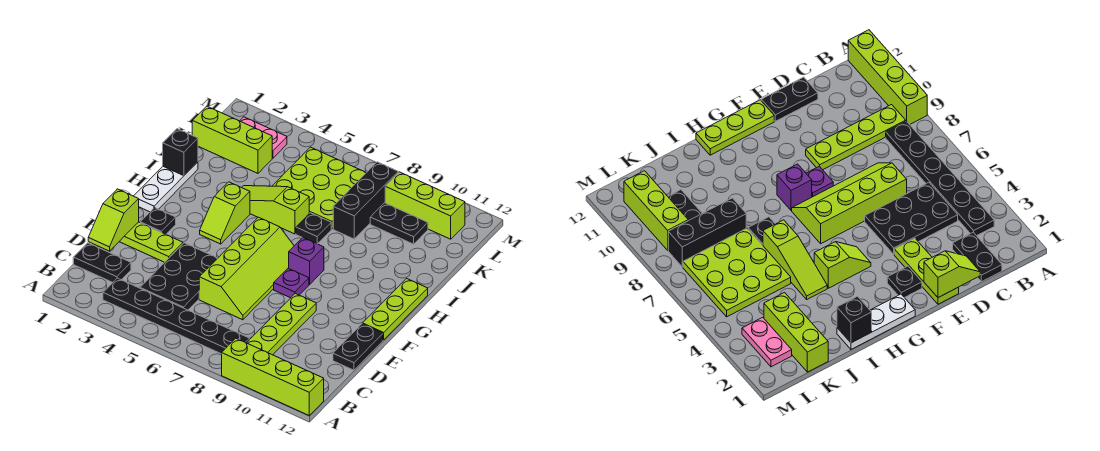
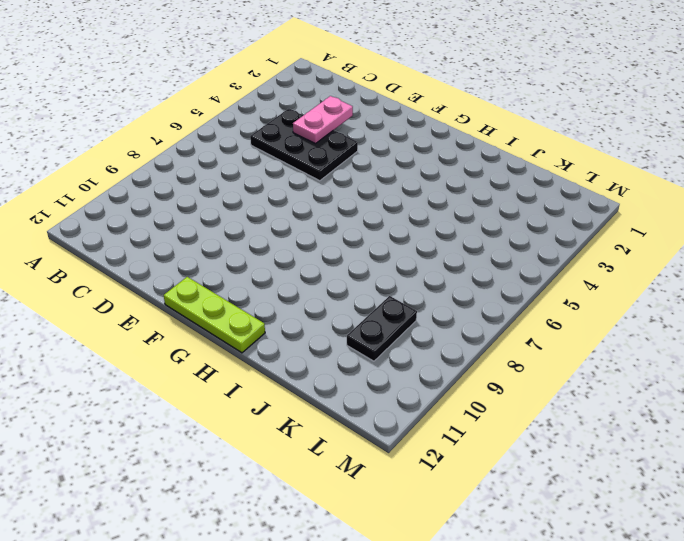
pink 1x2 plate [293,96,353,144] -> pink 1x2 plate moved to [240,117,287,158]
none -> lime 1x4 brick [222,338,324,415]
none -> black 1x6 plate [103,278,250,354]
none -> lime 1x4 plate [247,294,316,355]

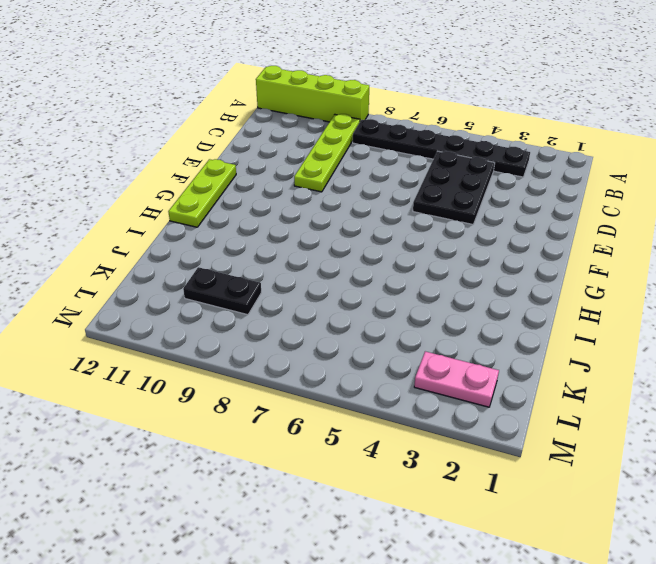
none -> black 1x2 plate [73,243,131,282]
none -> lime 2x4 slope [199,217,294,320]
none -> black 1x2 plate [333,324,383,370]

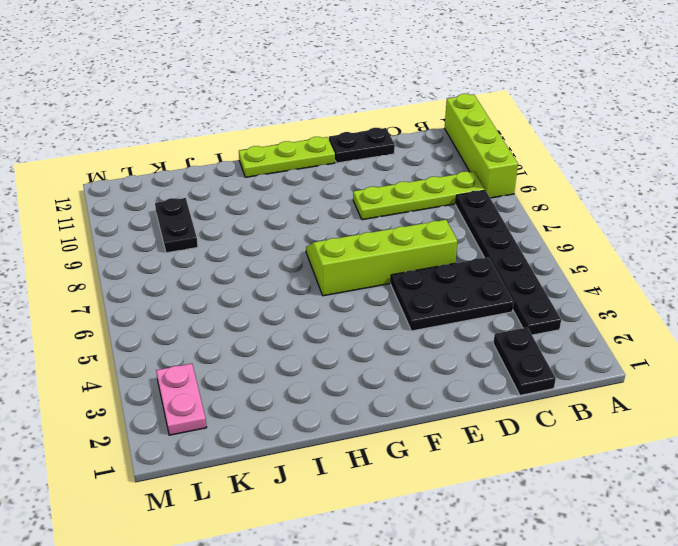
none -> lime 1x3 plate [119,222,183,262]
none -> black 1x1 plate [140,208,176,234]
none -> purple 1x1 plate [274,268,309,298]

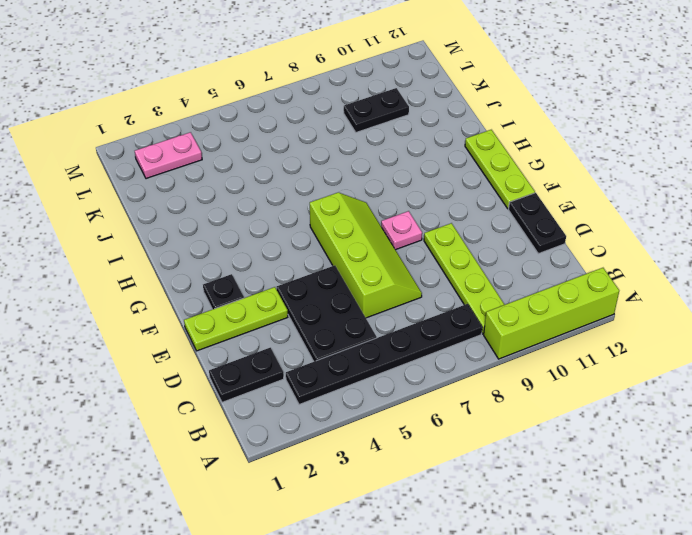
pink 1x1 plate [381,211,422,250] -> purple 1x1 plate [274,268,309,298]
none -> white 1x3 plate [134,162,198,212]
none -> lime 1x2 slope [200,182,250,244]
none -> purple 1x1 brick [289,238,324,284]

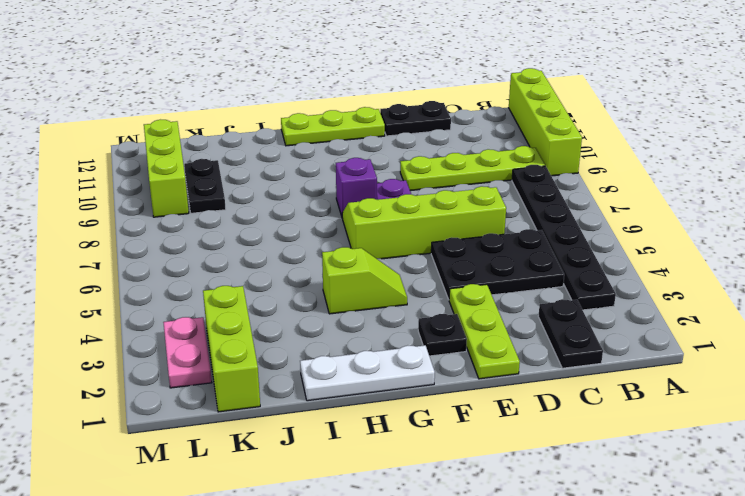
none -> lime 1x3 slope [242,186,309,234]
none -> black 1x1 plate [296,213,331,244]
none -> lime 3x3 plate [273,147,366,229]

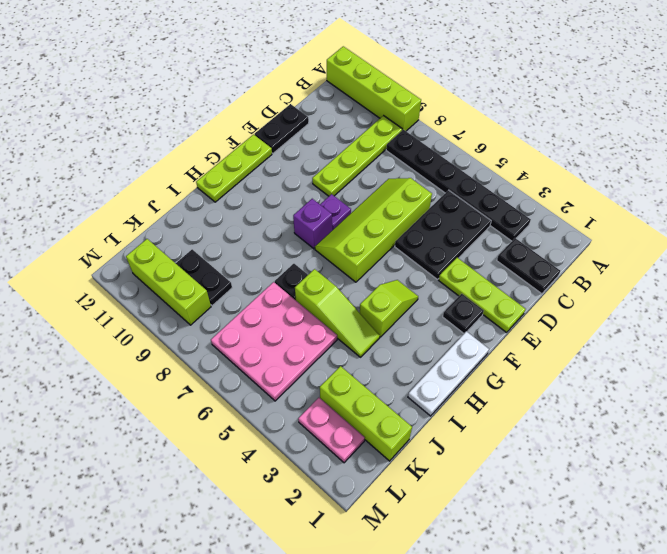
pink 3x3 plate [211,282,337,401] -> lime 3x3 plate [273,147,366,229]
none -> black 1x3 brick [333,162,398,239]
none -> lime 1x2 slope [88,189,139,251]
none -> black 1x1 brick [163,129,198,176]

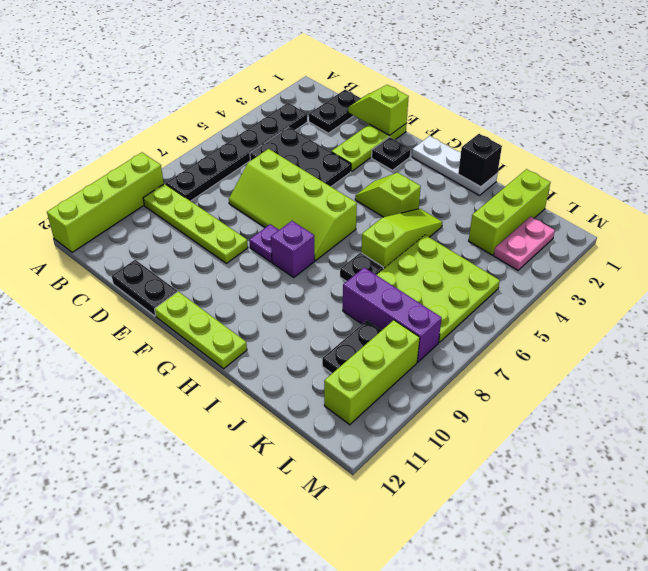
purple 1x3 brick [343,267,442,362] -> black 1x3 brick [333,162,398,239]

